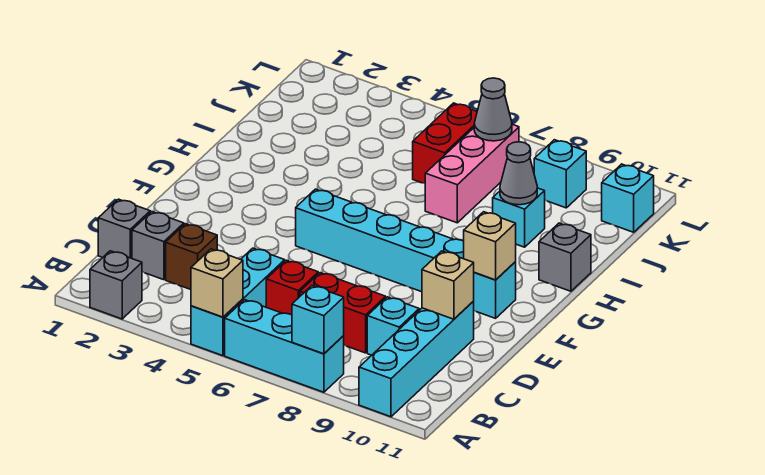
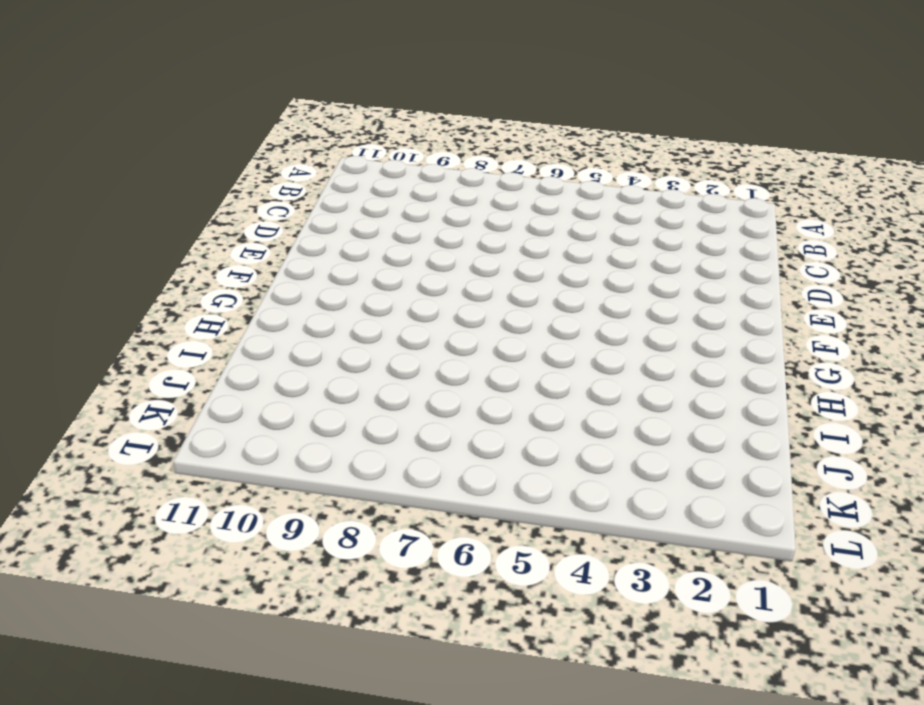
none -> grey 1x1 brick [90,251,142,319]
none -> cyan 1x3 brick [191,248,285,356]
none -> cyan 1x3 brick [225,300,344,392]

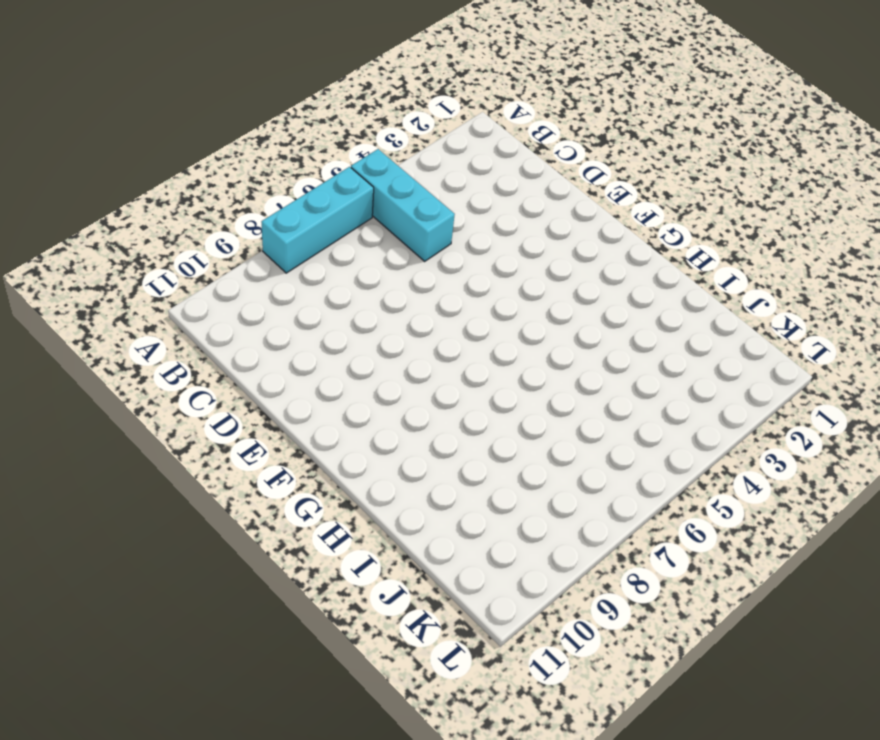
none -> grey 1x1 brick [90,251,142,319]
none -> cyan 1x4 brick [359,301,474,417]
none -> grey 1x1 brick [98,199,150,258]

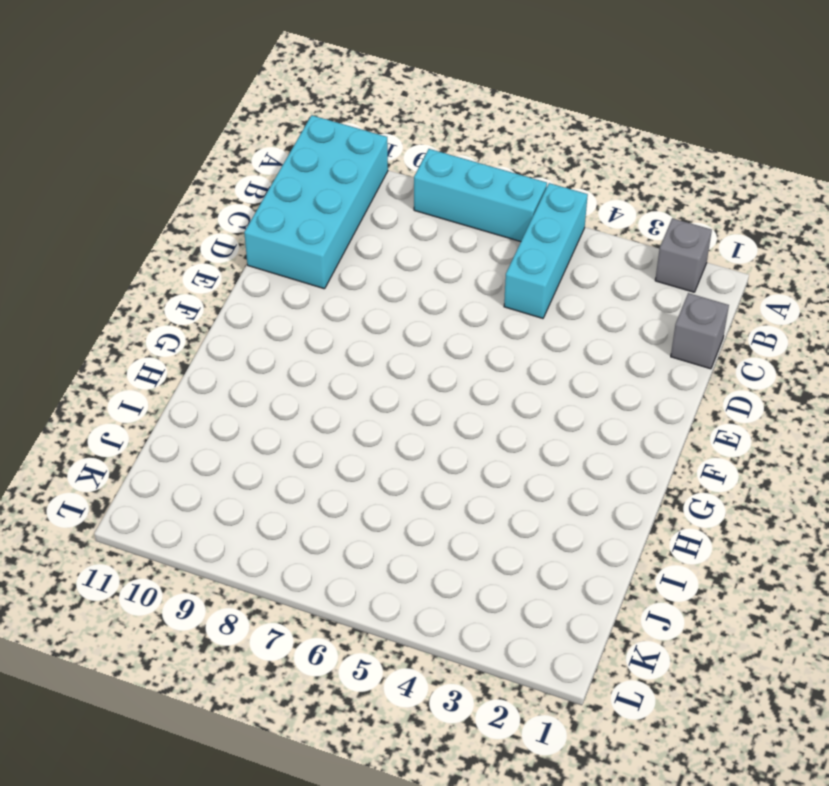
cyan 2x4 brick [244,115,388,289] -> cyan 1x4 brick [359,301,474,417]
none -> grey 1x1 brick [132,212,184,280]
none -> brown 1x1 brick [166,224,217,290]
none -> red 1x1 brick [266,260,318,315]

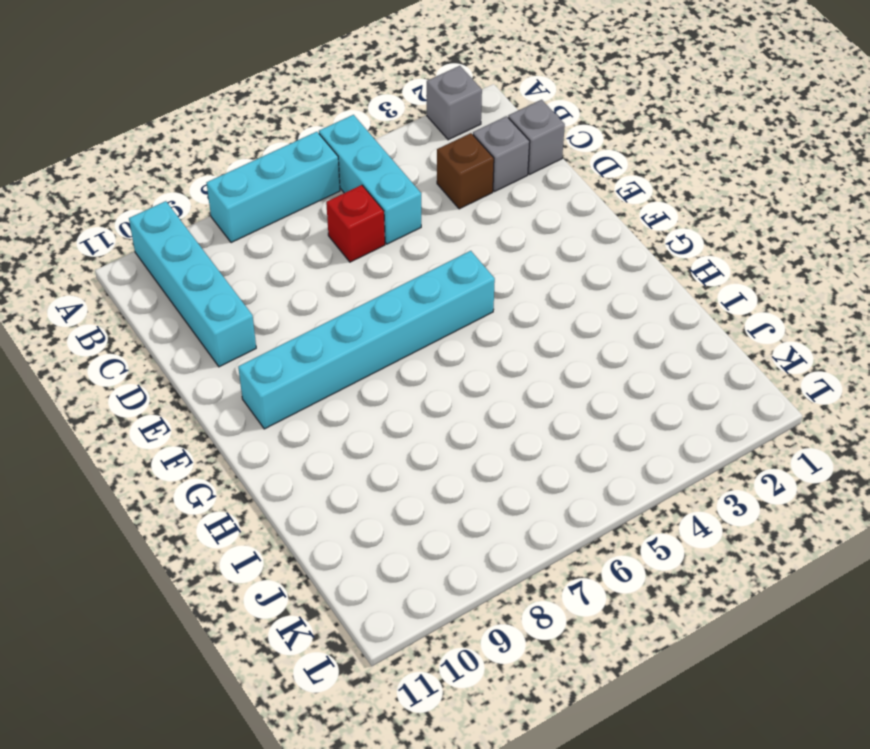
none -> red 1x2 brick [300,273,386,353]
none -> cyan 1x1 brick [367,297,419,355]
none -> grey 1x1 brick [539,223,591,291]

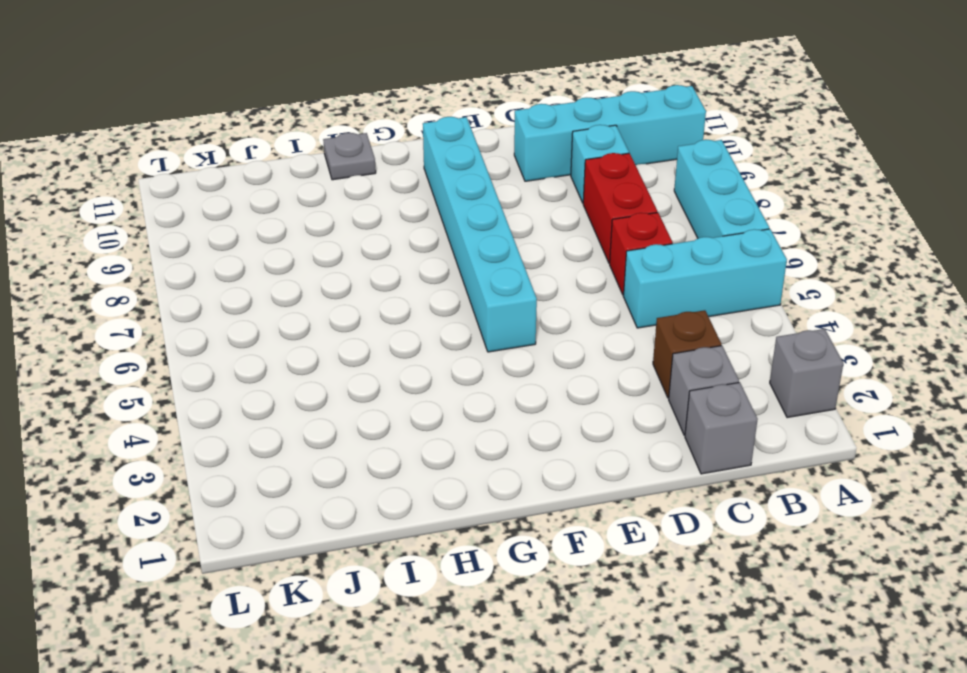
grey 1x1 plate [323,133,376,180] -> grey 1x1 brick [539,223,591,291]
none -> pink 1x3 brick [425,124,519,223]
none -> cyan 1x1 brick [493,188,545,247]
none -> red 1x2 brick [413,103,477,184]

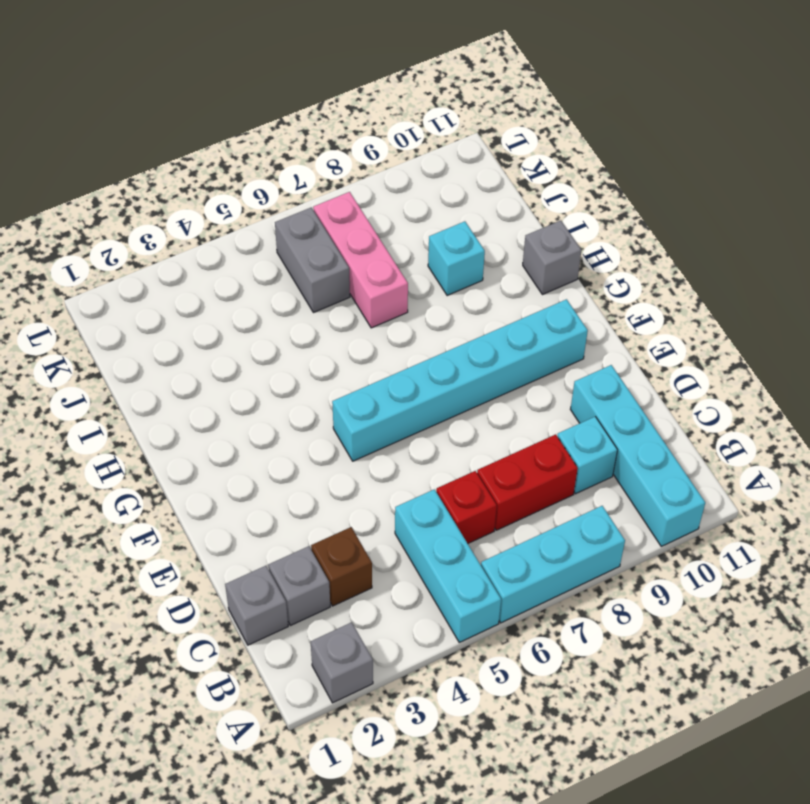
grey 1x2 brick [275,207,350,313] -> red 1x2 brick [413,103,477,184]
none -> cyan 1x1 brick [534,140,586,208]
none -> cyan 1x1 brick [602,164,654,232]
none -> tan 1x1 brick [191,249,243,317]

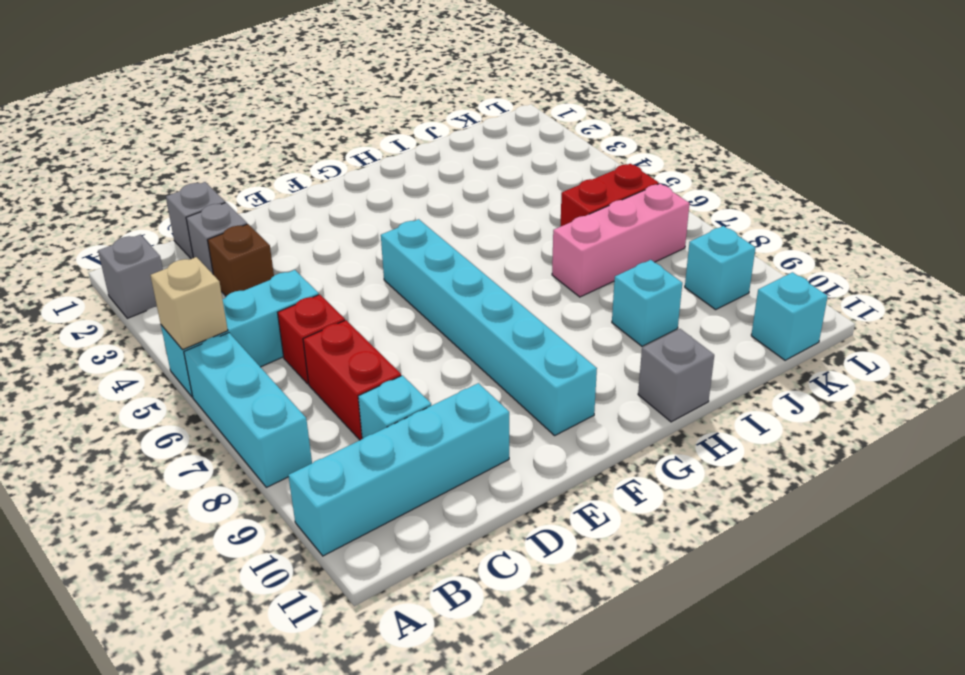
none -> cyan 1x1 brick [292,286,344,354]
none -> tan 1x1 brick [422,251,474,319]
none -> tan 1x1 brick [464,212,516,280]

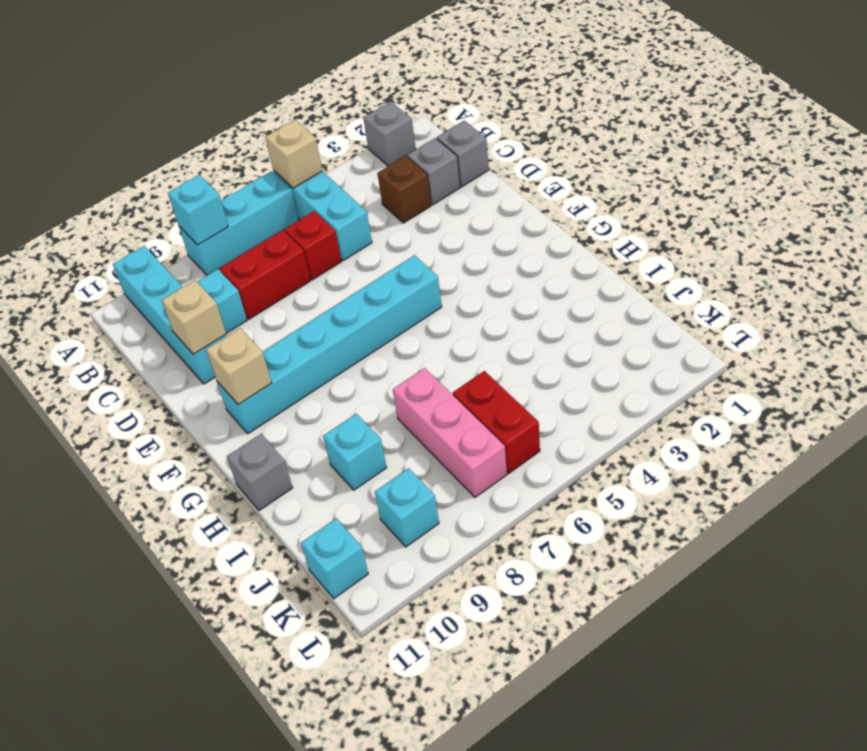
none -> grey 1x1 cone [500,142,537,205]
none -> grey 1x1 cone [474,78,512,141]

